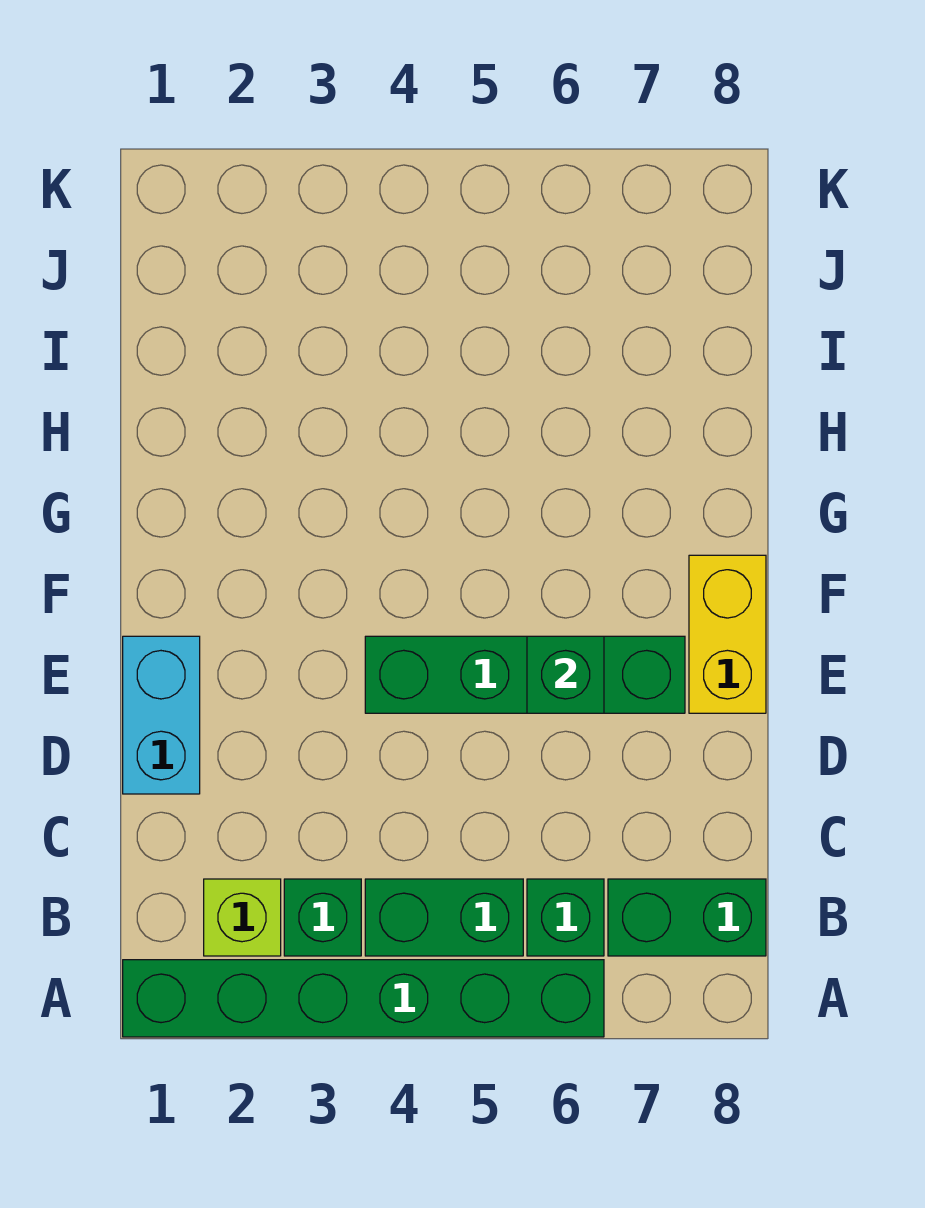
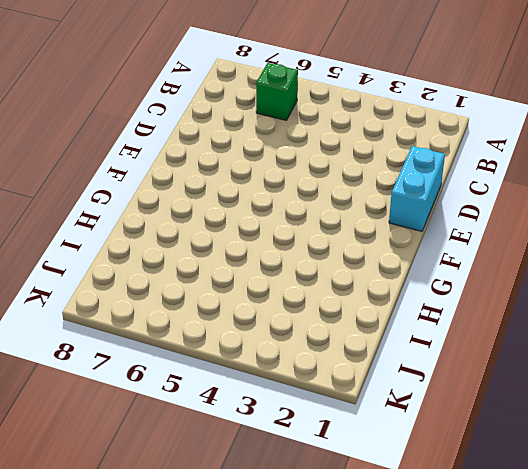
none -> green 1x6 brick [123,960,604,1037]
none -> lime 1x1 brick [204,879,281,956]

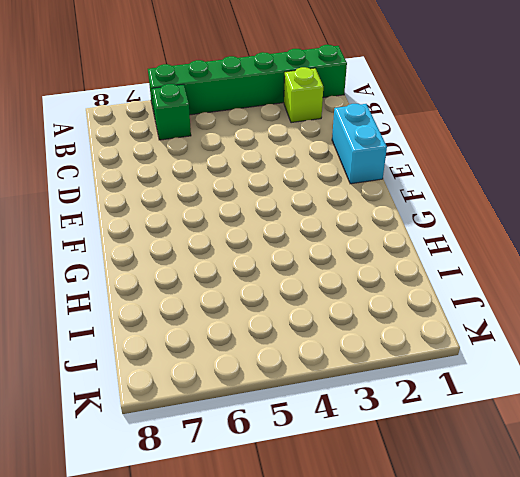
none -> green 1x1 brick [284,879,361,956]
none -> green 1x2 brick [365,879,523,956]

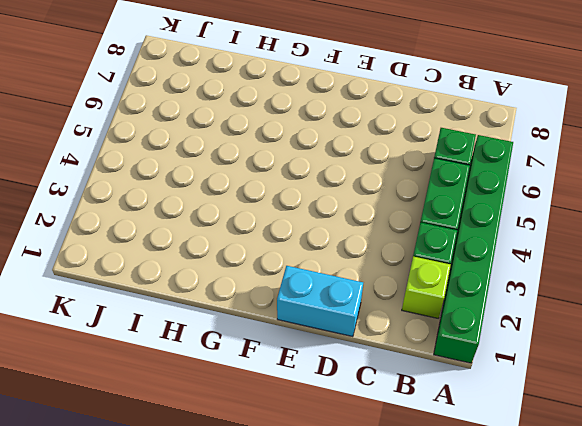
none -> green 1x2 brick [608,879,766,956]
none -> green 1x4 brick [365,636,685,713]

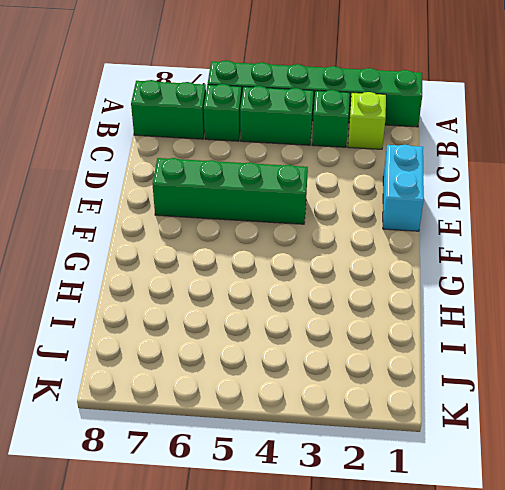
none -> yellow 1x2 brick [689,555,766,713]
none -> green 1x1 brick [527,636,604,713]

